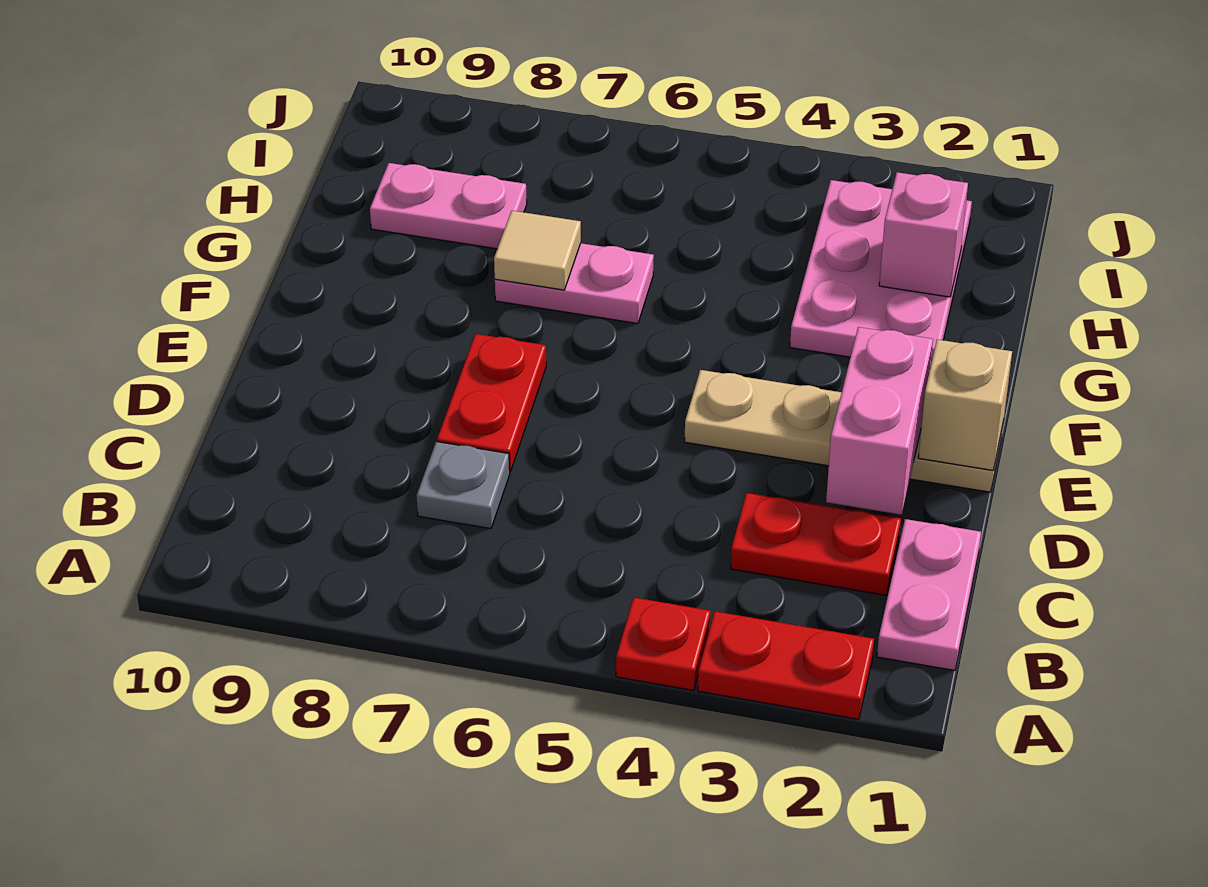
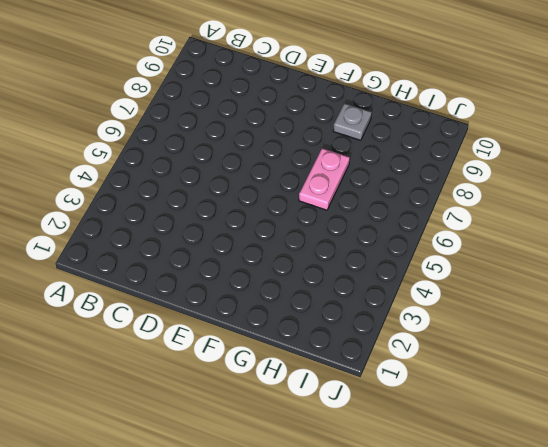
grey 1x1 plate [333,103,372,140] -> grey 1x1 plate moved to [416,442,510,529]
none -> red 1x2 plate [698,611,874,719]
none -> red 1x1 plate [616,598,710,691]
none -> pink 1x2 plate [877,519,981,670]

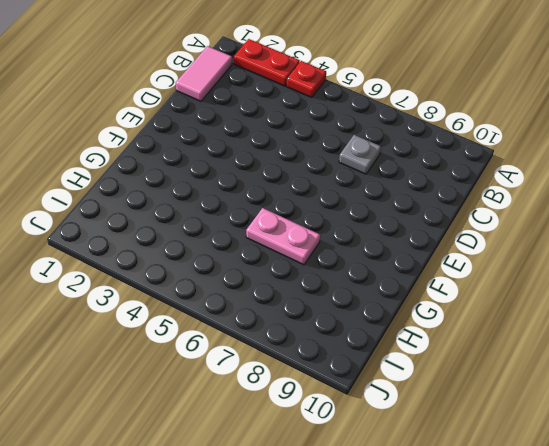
pink 1x2 tile [176,46,232,101] -> pink 1x2 plate [877,519,981,670]
none -> red 1x2 plate [731,493,901,595]
none -> red 1x2 plate [437,334,546,472]
none -> tan 1x4 plate [685,370,1004,492]

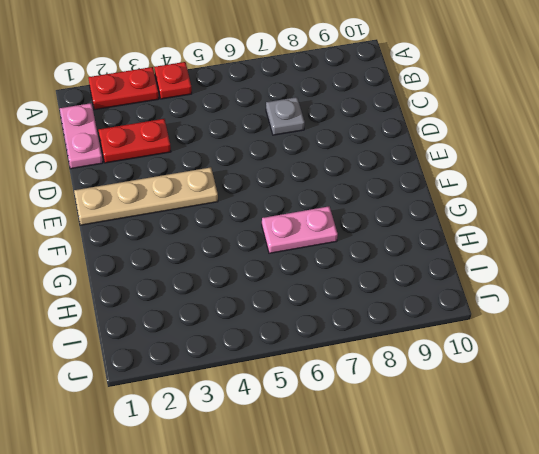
none -> red 1x2 plate [437,334,546,472]
none -> pink 2x3 plate [790,180,972,367]
none -> pink 1x2 plate [370,163,527,249]

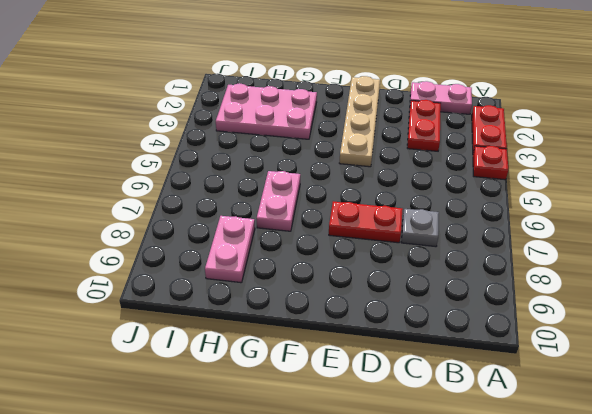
none -> pink 1x2 brick [826,327,933,515]
none -> tan 1x1 brick [918,339,1012,470]
none -> tan 1x1 tile [494,211,581,290]

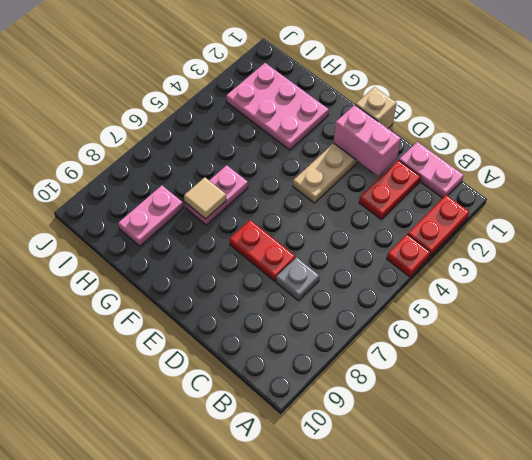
none -> pink 1x1 brick [879,172,968,297]

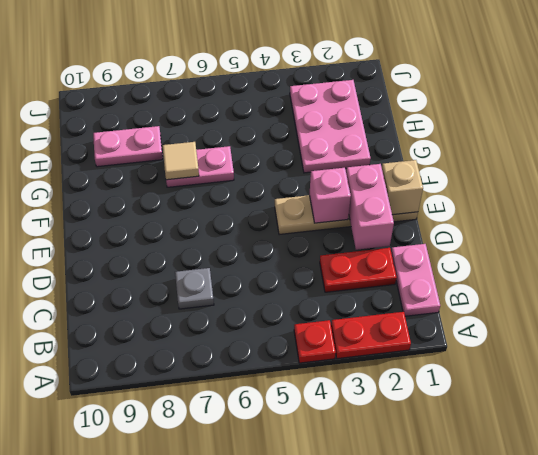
pink 1x1 brick [310,168,351,223] -> pink 1x1 brick moved to [879,172,968,297]
none -> red 1x2 plate [437,334,546,472]

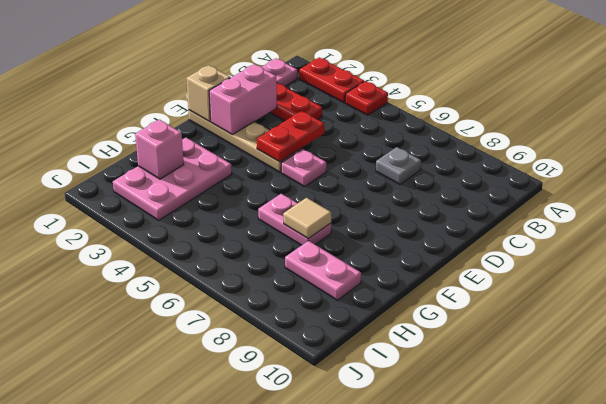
red 1x2 plate [257,111,324,162] -> red 1x2 plate moved to [437,334,546,472]
pink 1x1 plate [281,149,326,187] -> none

